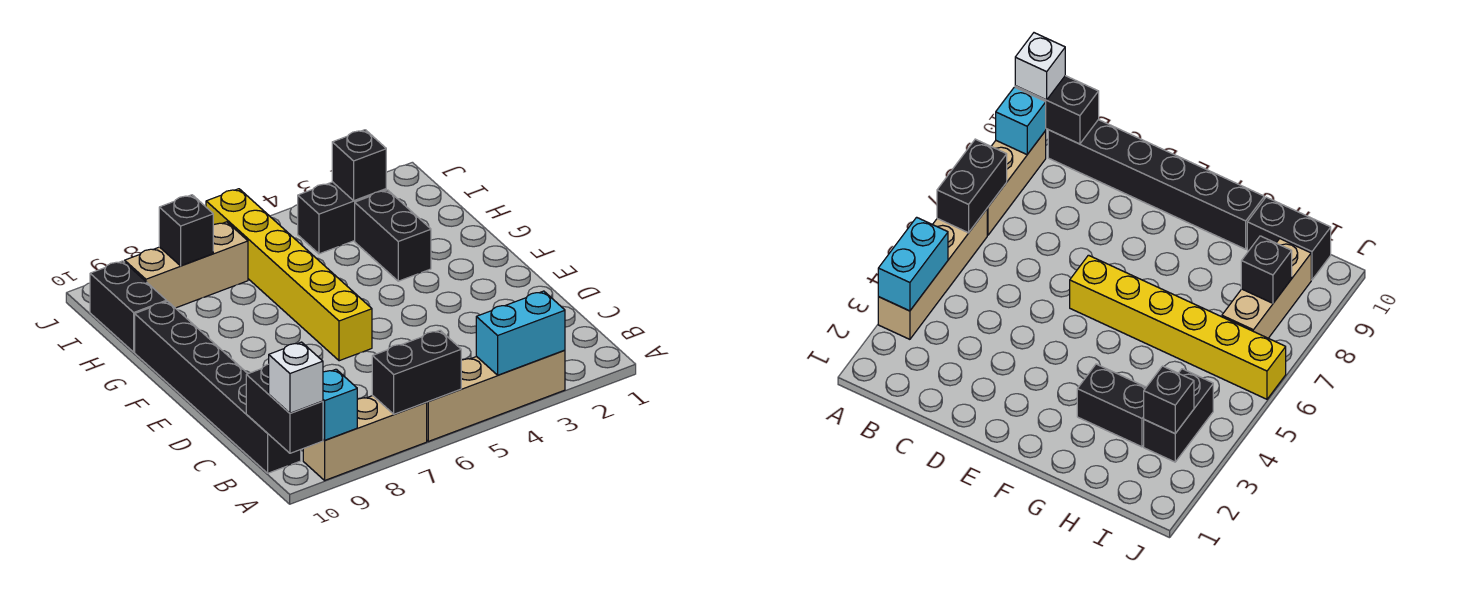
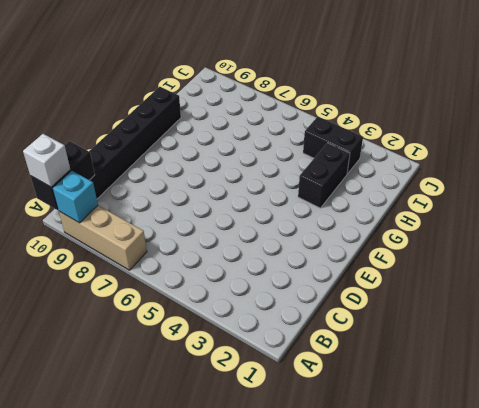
none -> tan 1x4 brick [426,350,565,441]
none -> yellow 1x6 brick [206,189,372,361]
none -> black 1x2 brick [90,261,167,352]

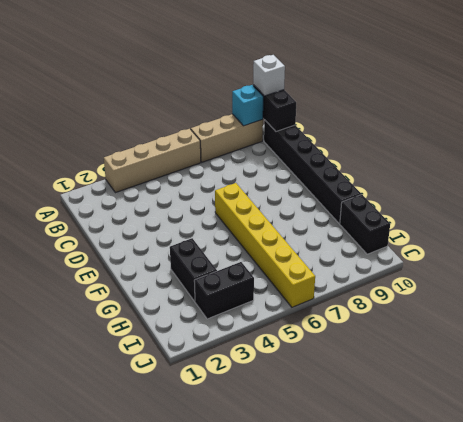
none -> tan 1x3 brick [125,222,248,308]
none -> cyan 1x2 brick [476,291,565,375]
none -> black 1x2 brick [372,330,461,414]

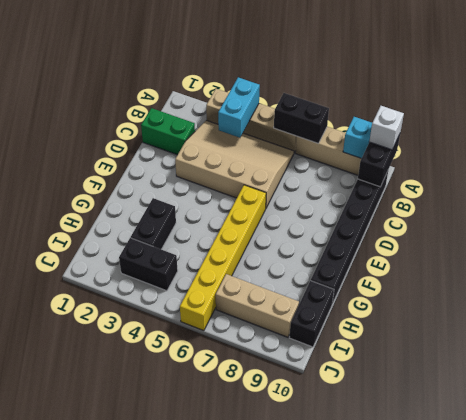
cyan 1x2 brick [218,77,260,138] -> cyan 1x2 brick turned to [476,291,565,375]
tan 3x4 slope [175,120,294,208] -> none
green 1x2 brick [141,108,195,155] -> none
none -> black 1x1 brick [332,130,386,201]
none -> black 1x1 brick [159,195,213,266]

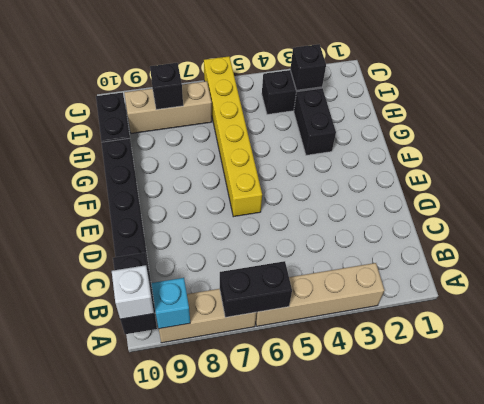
none -> cyan 1x2 brick [476,291,565,375]

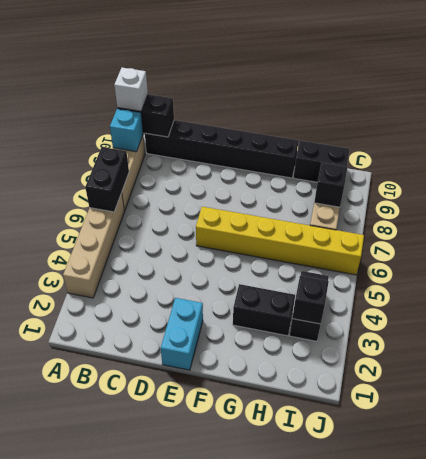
cyan 1x2 brick [161,298,203,370] -> cyan 1x2 brick moved to [476,291,565,375]

